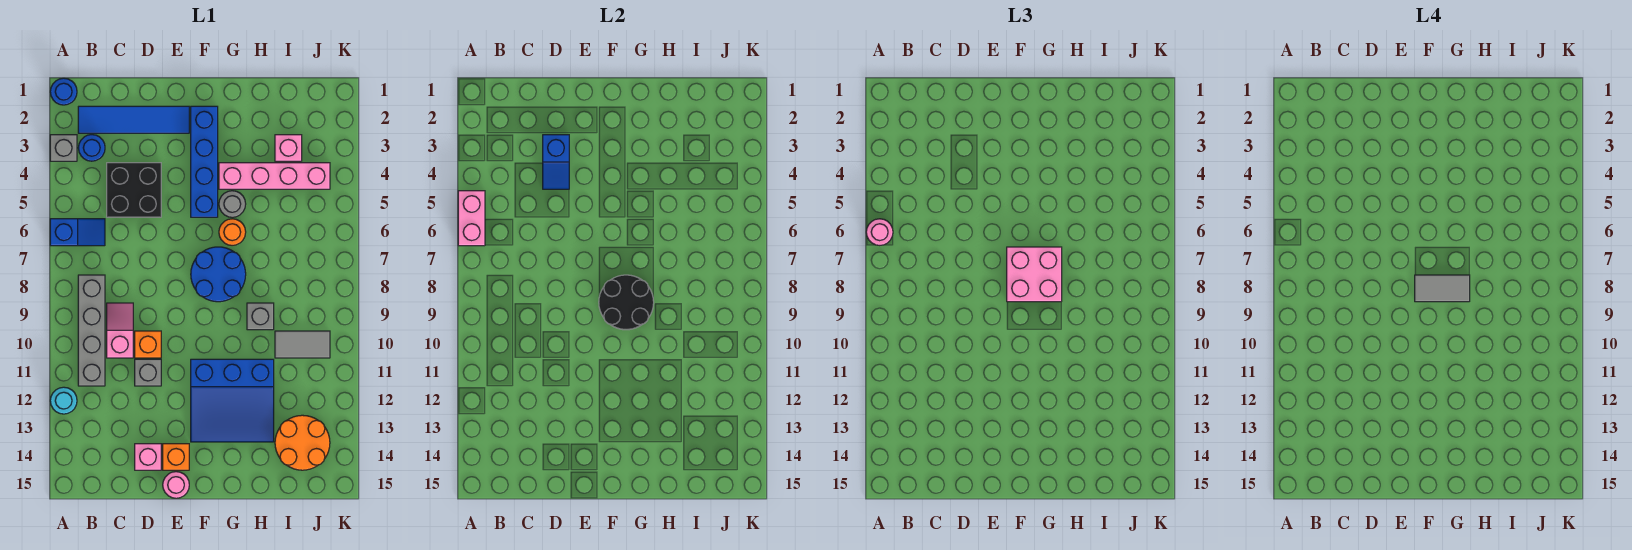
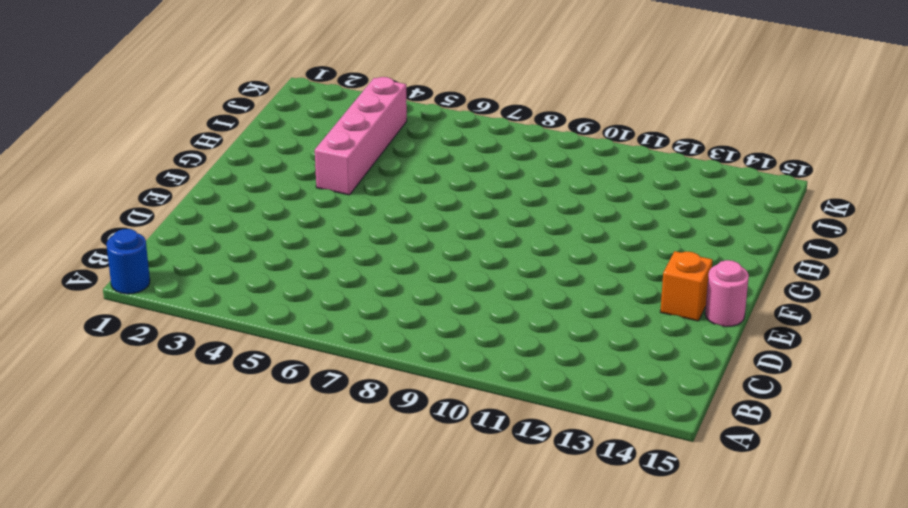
none -> grey 1x1 brick [50,135,77,161]
none -> blue 1x2 slope [50,219,105,246]
none -> cyan 1x1 round brick [50,387,77,414]
none -> blue 1x4 tile [78,106,189,133]

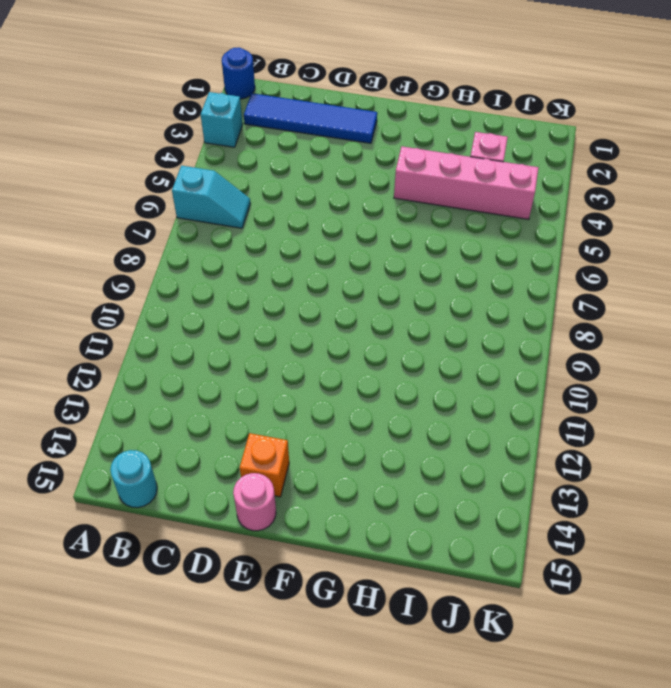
cyan 1x1 brick [201,92,243,147] -> grey 1x1 brick [50,135,77,161]
cyan 1x2 slope [172,166,251,228] -> blue 1x2 slope [50,219,105,246]
cyan 1x1 round brick [110,450,157,508] -> cyan 1x1 round brick moved to [50,387,77,414]
none -> blue 1x1 round brick [78,135,105,161]
none -> grey 1x4 brick [78,275,105,386]
none -> black 2x2 brick [107,163,161,217]
none -> pink 1x2 slope [107,303,133,358]

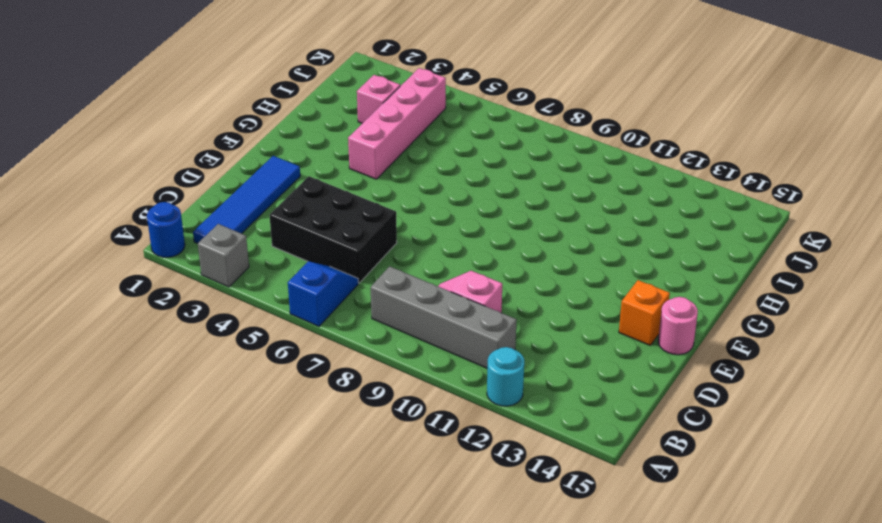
black 2x3 brick [270,176,397,283] -> black 2x2 brick [107,163,161,217]
none -> blue 1x1 round brick [78,135,105,161]
none -> orange 1x1 brick [135,331,161,358]
none -> grey 1x1 brick [135,359,161,386]
none -> pink 1x1 brick [135,444,161,470]

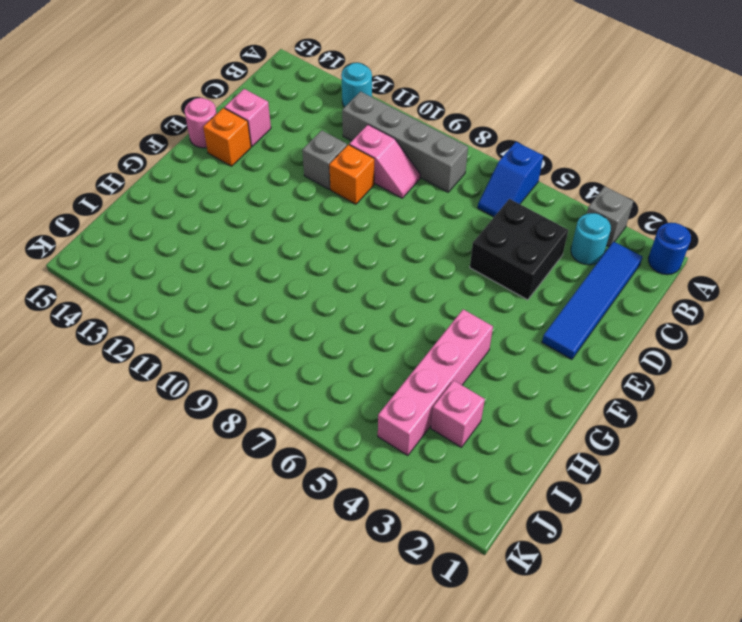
cyan 1x1 round brick [571,213,611,265] -> blue 1x1 round brick [78,135,105,161]
none -> blue 1x4 brick [191,106,218,217]
none -> blue 2x2 round brick [191,247,246,302]
none -> blue 3x3 slope [191,359,274,442]
none -> grey 1x1 round brick [219,191,246,217]

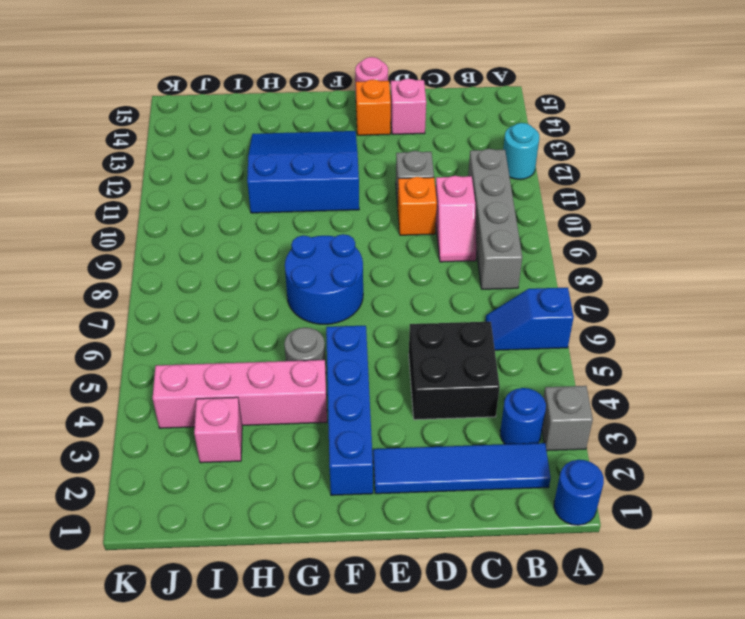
none -> orange 1x1 round brick [219,219,246,245]
none -> grey 1x1 brick [247,303,274,330]
none -> grey 1x2 tile [275,331,330,358]
none -> orange 2x2 round brick [275,415,330,470]

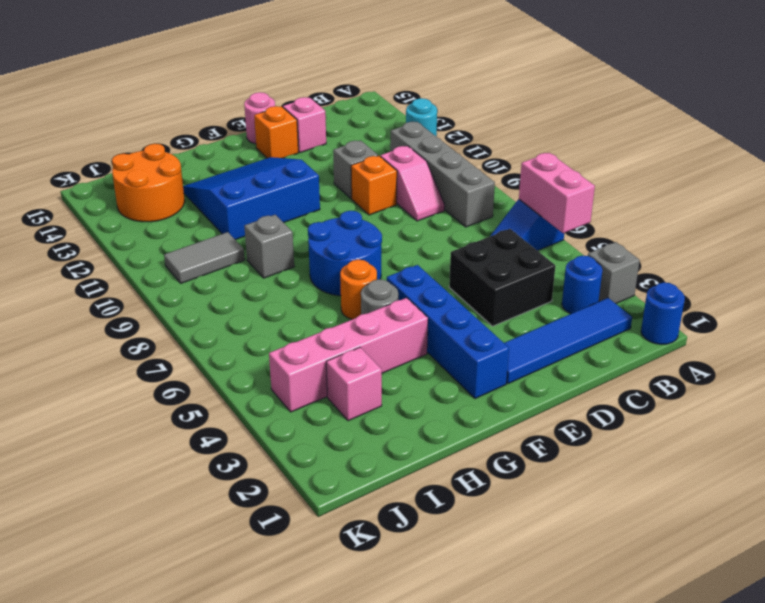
none -> blue 1x2 slope [543,135,569,189]
none -> black 2x2 round brick [599,275,654,330]
none -> pink 1x1 round brick [866,219,893,245]
none -> pink 2x2 brick [1007,247,1062,302]

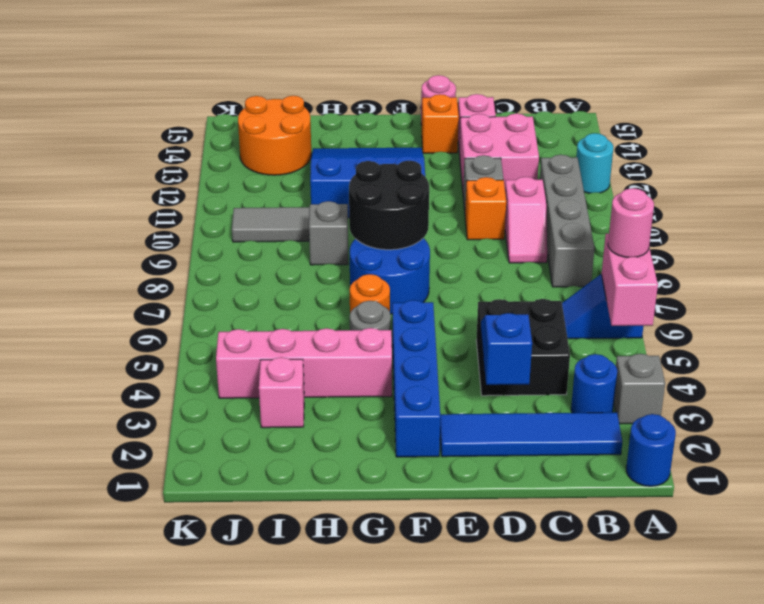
pink 2x2 brick [459,114,539,189] -> pink 2x2 brick moved to [1007,247,1062,302]
none -> grey 1x2 tile [1415,275,1470,302]

